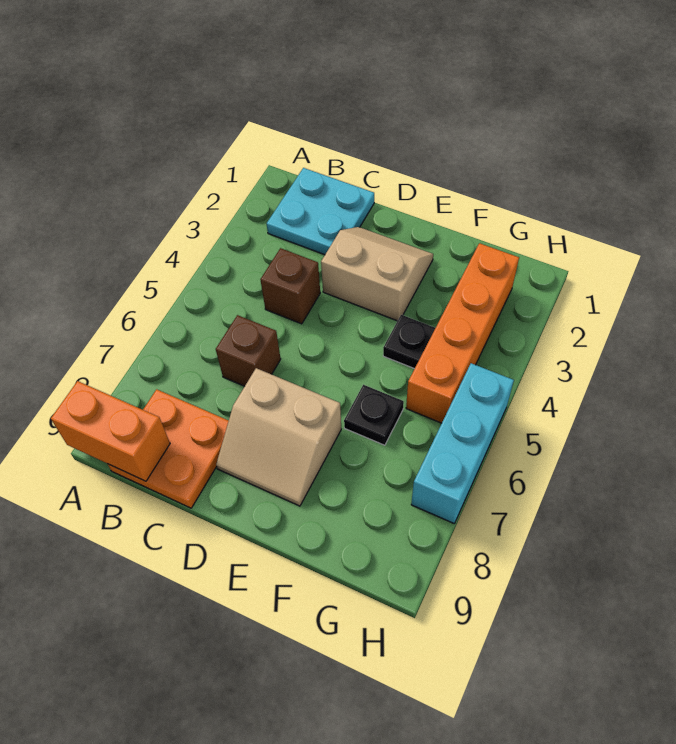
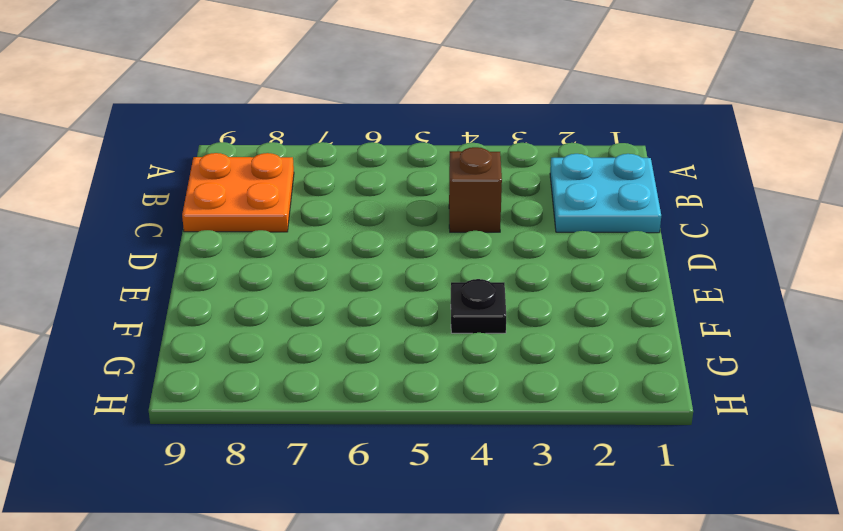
none -> brown 1x1 brick [216,315,281,386]
none -> tan 2x2 slope [321,227,433,321]

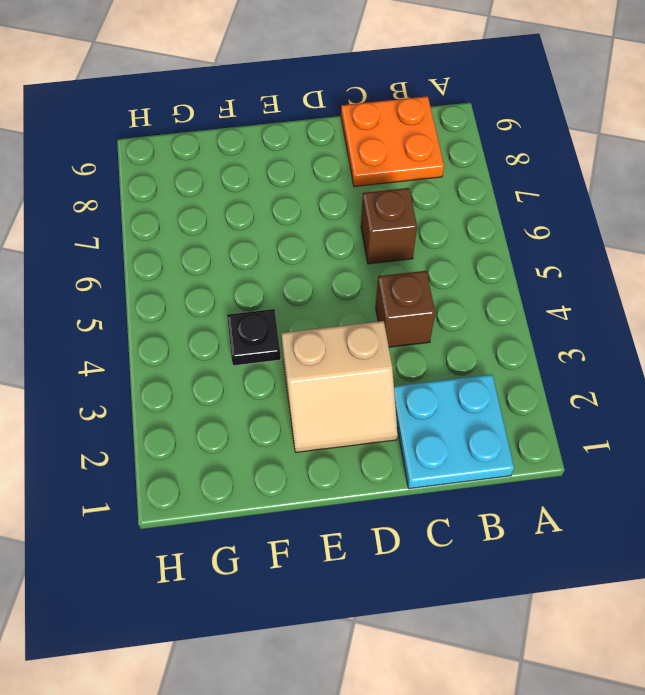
none -> tan 2x2 slope [216,368,341,506]
none -> black 1x1 plate [344,385,404,445]

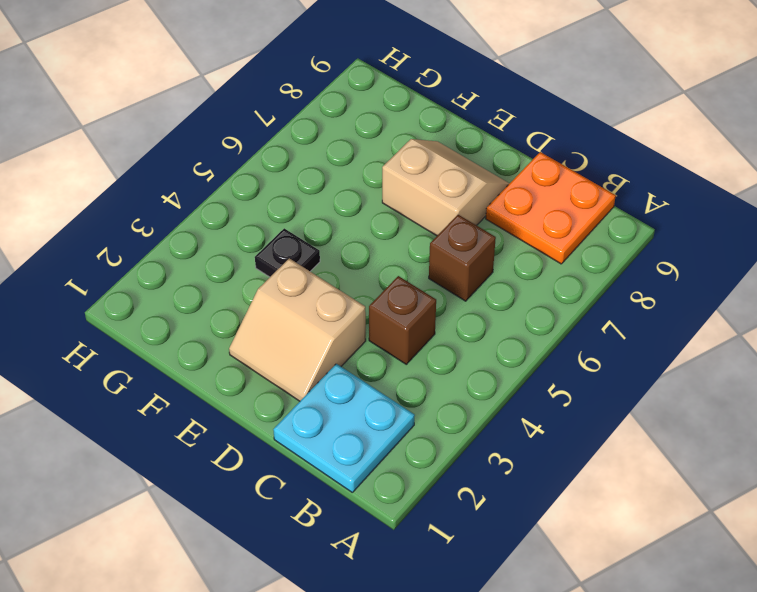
none -> black 1x1 plate [344,385,404,445]
none -> orange 1x4 brick [406,243,519,423]

